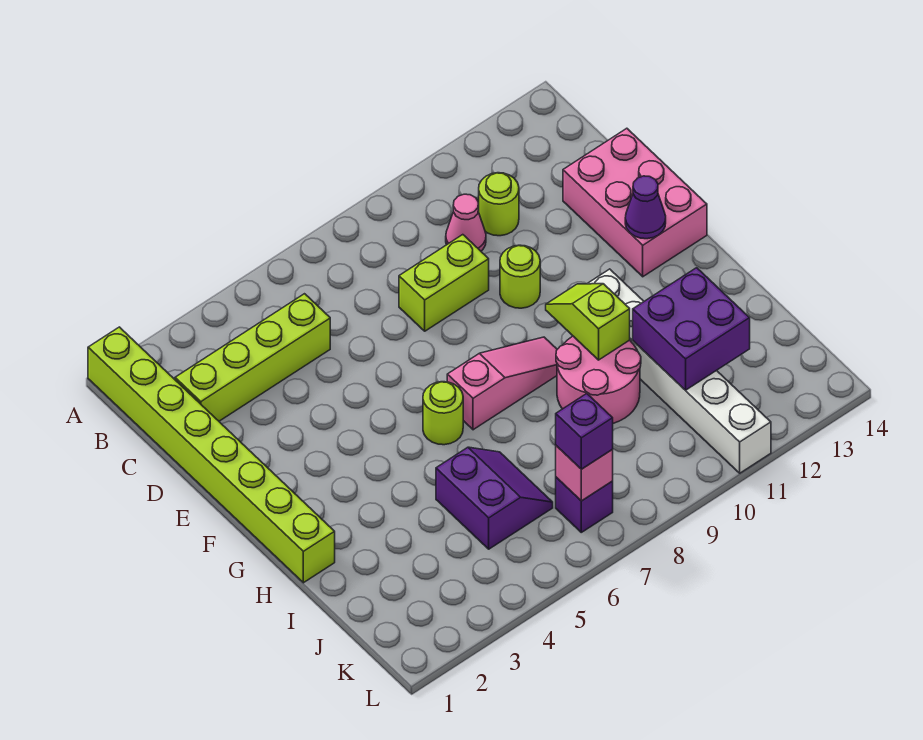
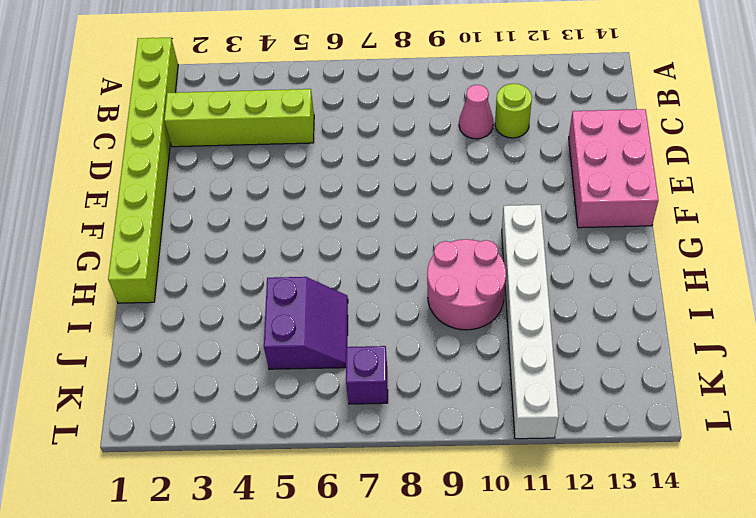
none -> lime 1x2 brick [399,235,489,331]
none -> lime 1x1 round brick [500,245,540,308]
none -> lime 1x1 round brick [423,382,463,445]

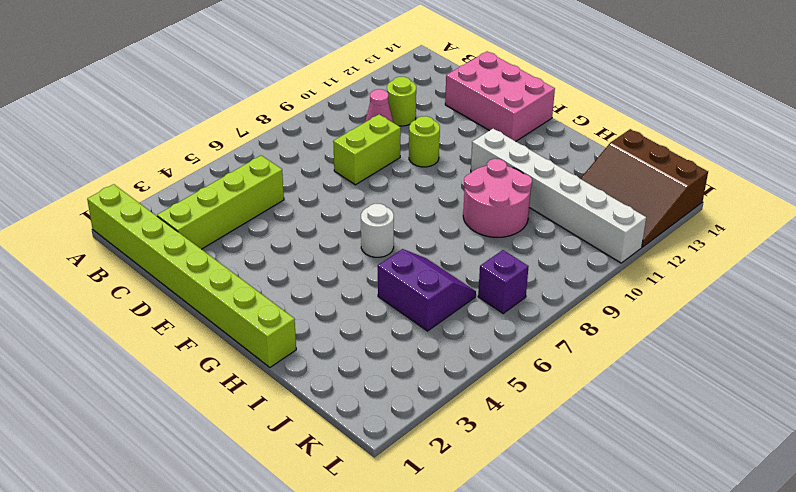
white 1x1 round brick [361,204,394,257] -> lime 1x1 round brick [423,382,463,445]
brown 3x3 slope [580,129,708,247] -> none
none -> pink 1x3 slope [447,337,557,430]
none -> purple 1x1 cone [625,176,666,239]
none -> lime 1x2 slope [546,284,630,360]

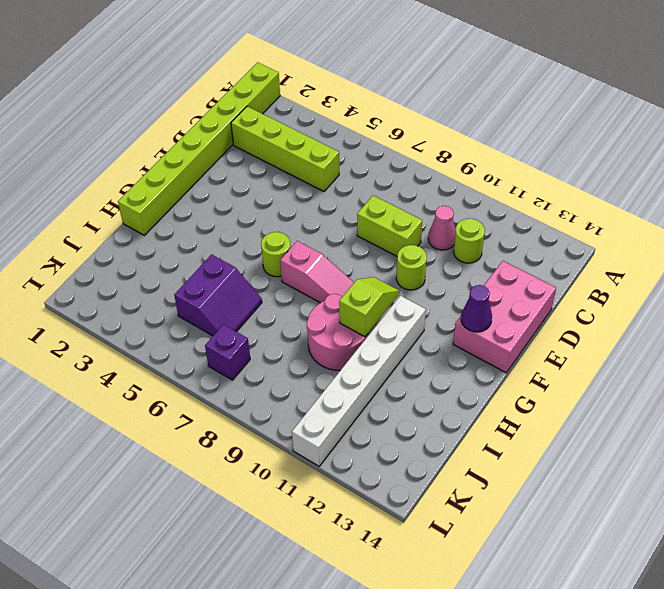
none -> purple 2x2 brick [633,268,750,390]
none -> pink 1x1 brick [556,446,613,501]
none -> purple 1x1 brick [556,394,613,469]

